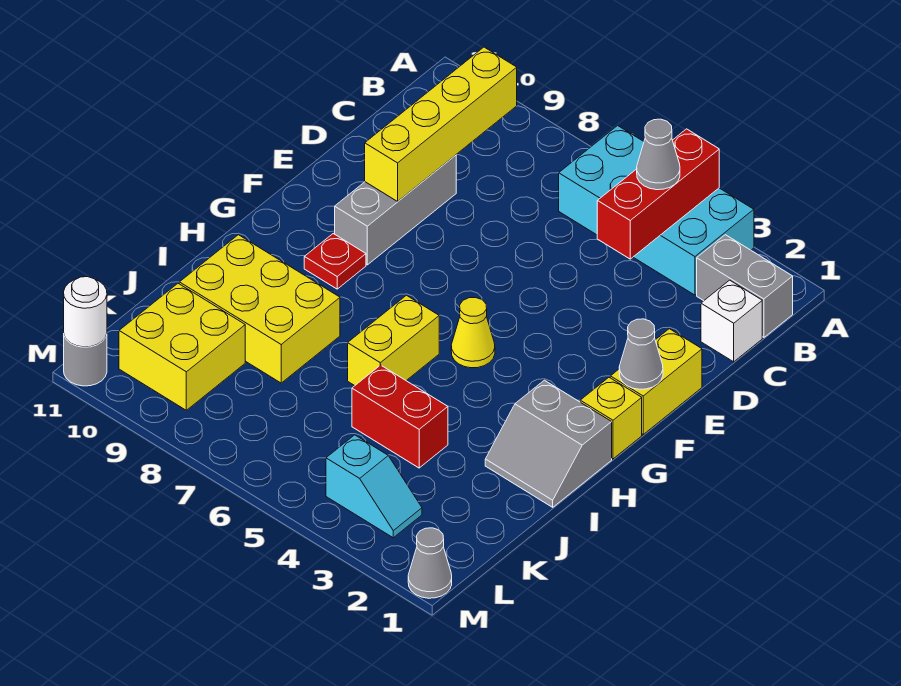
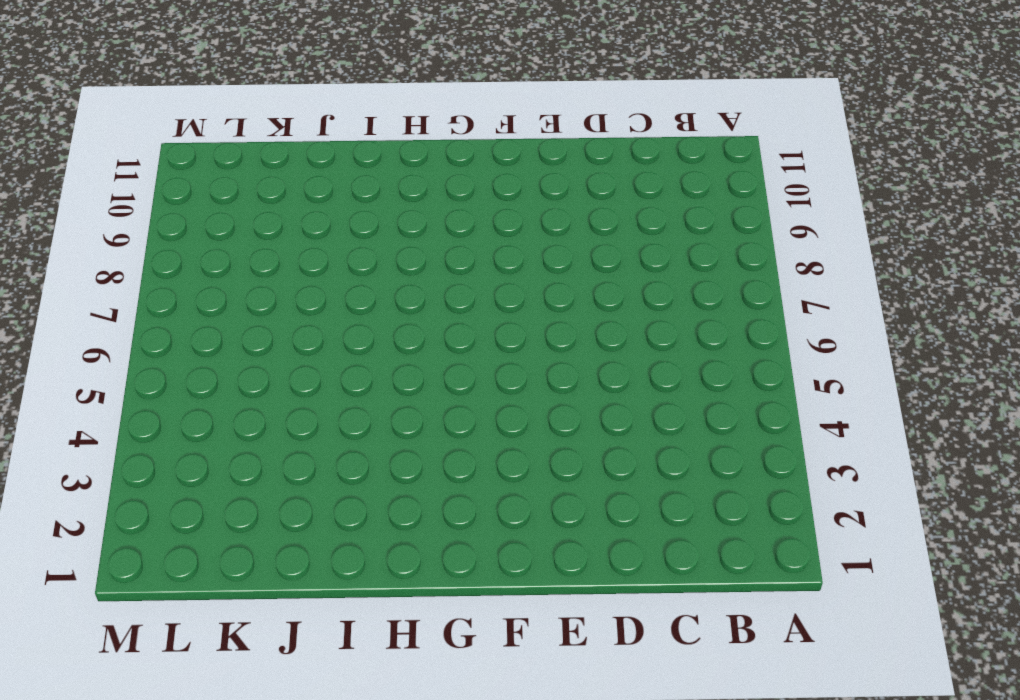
none -> cyan 2x4 brick [559,126,754,295]
none -> grey 1x2 brick [697,235,793,338]
none -> white 1x1 brick [701,280,762,362]

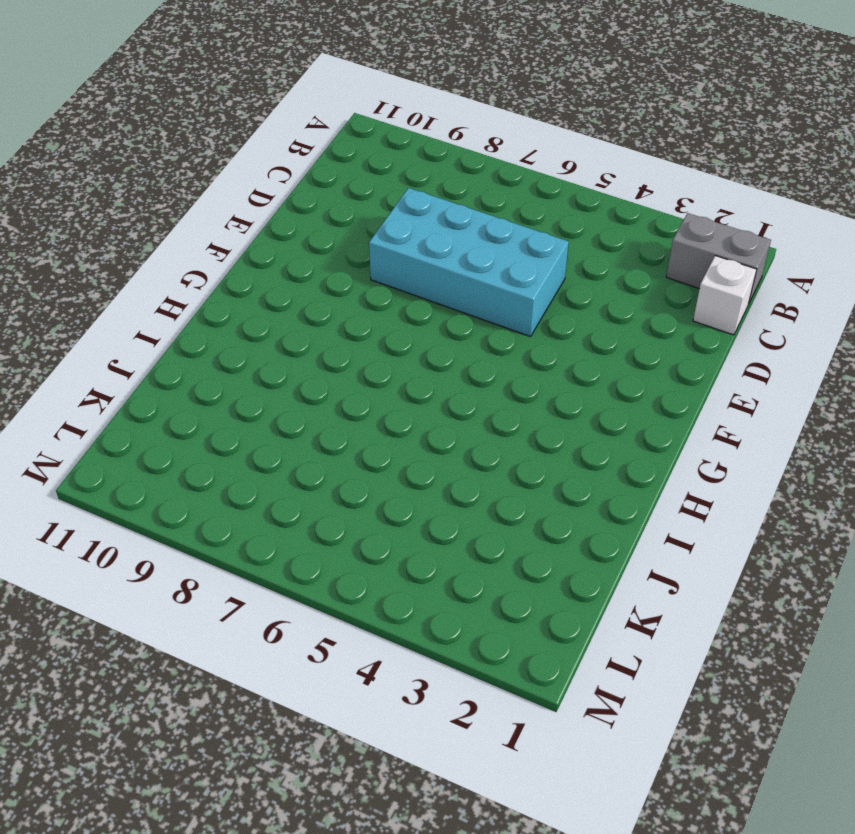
cyan 2x4 brick [369,188,569,337] -> cyan 2x4 brick moved to [559,126,754,295]
none -> grey 1x3 brick [335,155,456,265]
none -> yellow 1x2 brick [610,329,702,434]
none -> yellow 1x1 brick [580,377,642,459]

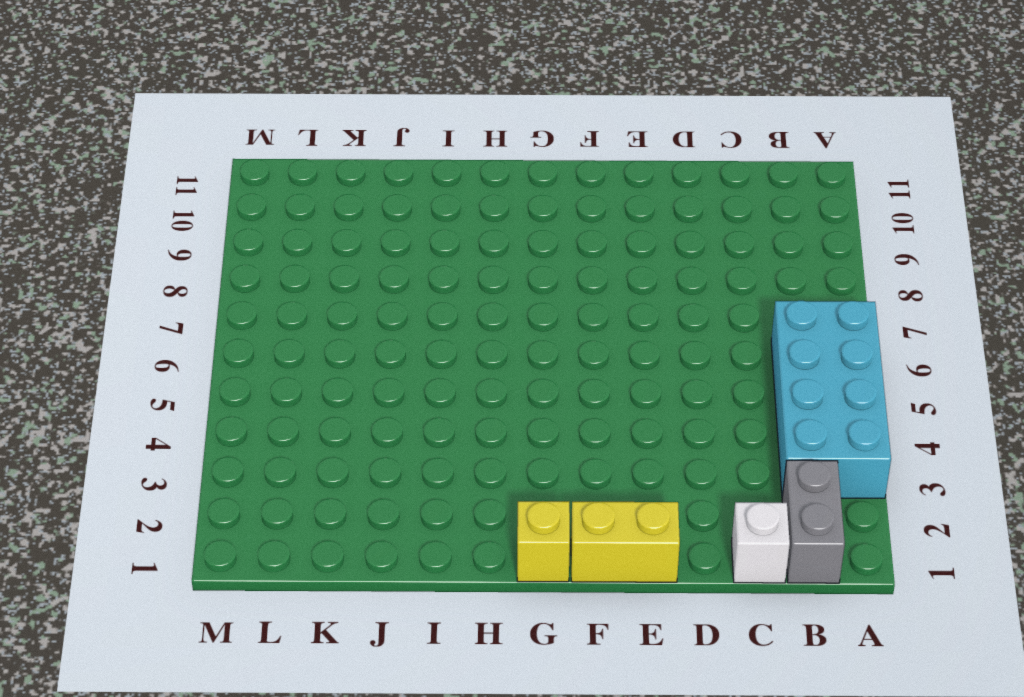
none -> grey 1x3 brick [335,155,456,265]
none -> yellow 1x1 cone [451,298,495,368]
none -> red 1x1 plate [304,234,366,289]

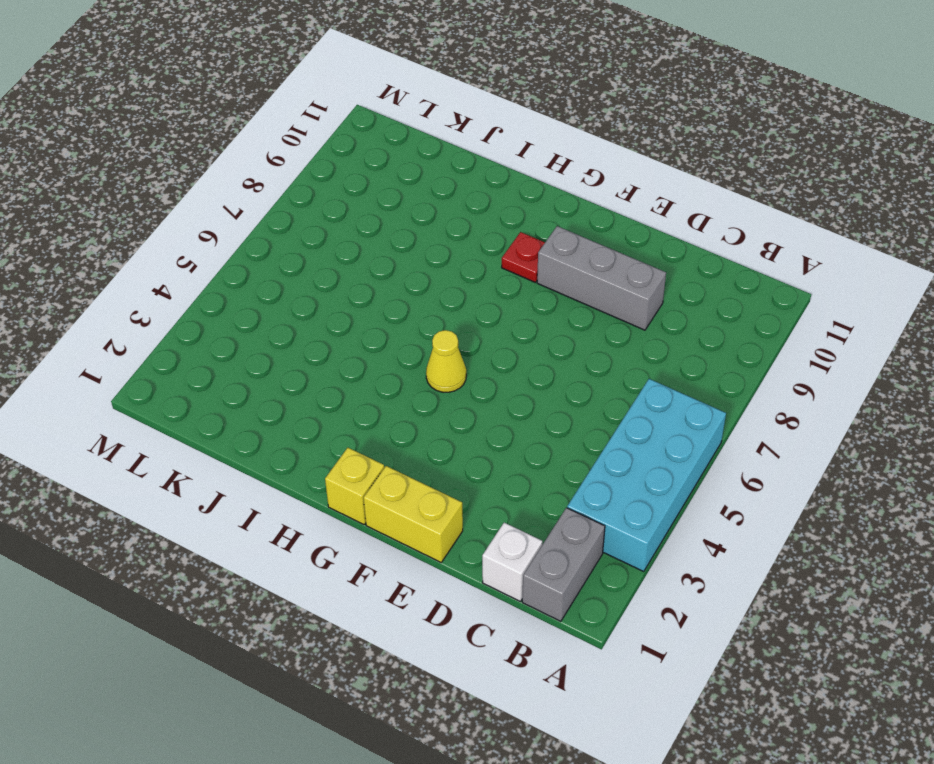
none -> grey 2x2 slope [485,380,612,507]
none -> yellow 1x2 brick [348,295,439,386]
none -> yellow 2x3 brick [179,235,340,383]

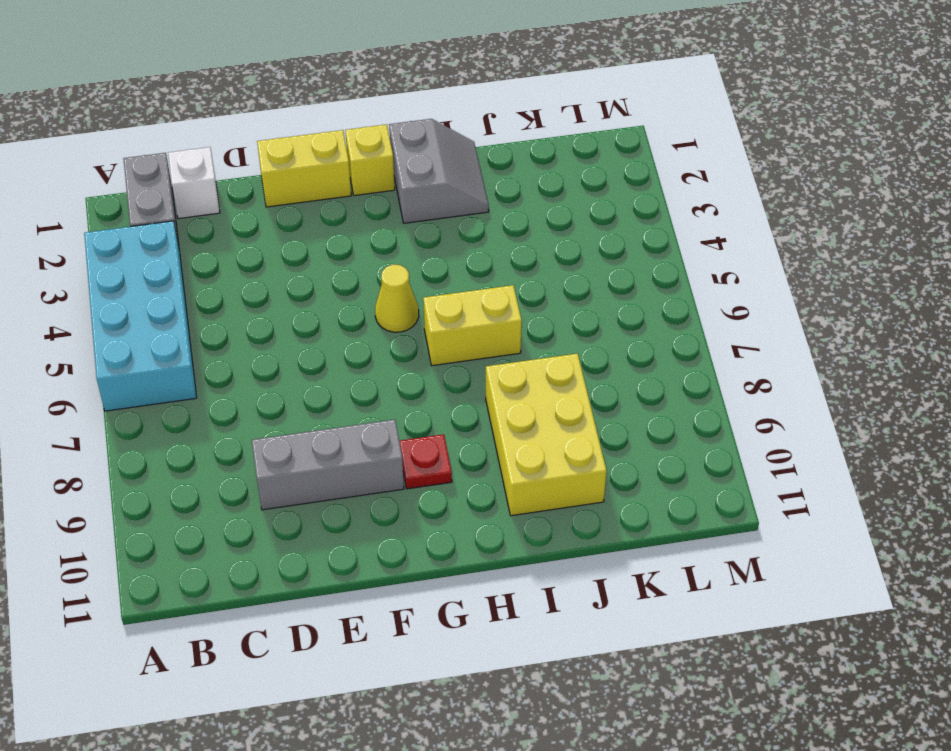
none -> red 1x2 brick [352,365,448,468]
none -> yellow 2x2 brick [119,283,245,410]
none -> cyan 1x2 slope [326,435,422,538]

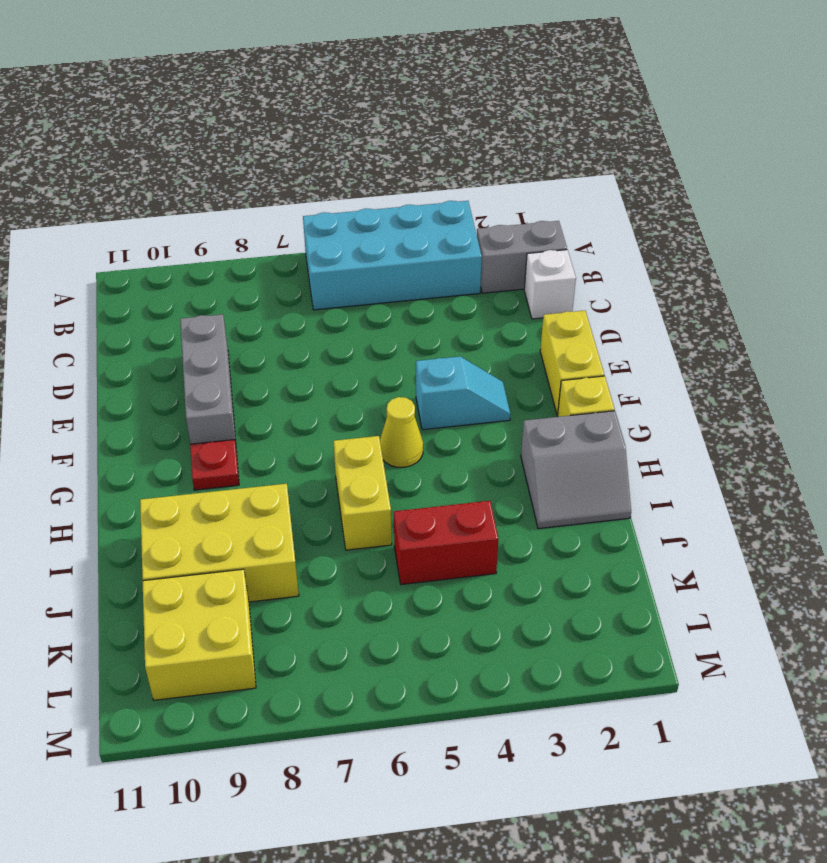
cyan 1x2 slope [416,356,510,430] -> cyan 1x2 slope moved to [326,435,422,538]
none -> grey 1x1 cone [408,528,452,598]
none -> grey 1x1 round brick [64,335,107,386]
none -> red 1x3 brick [597,129,719,259]

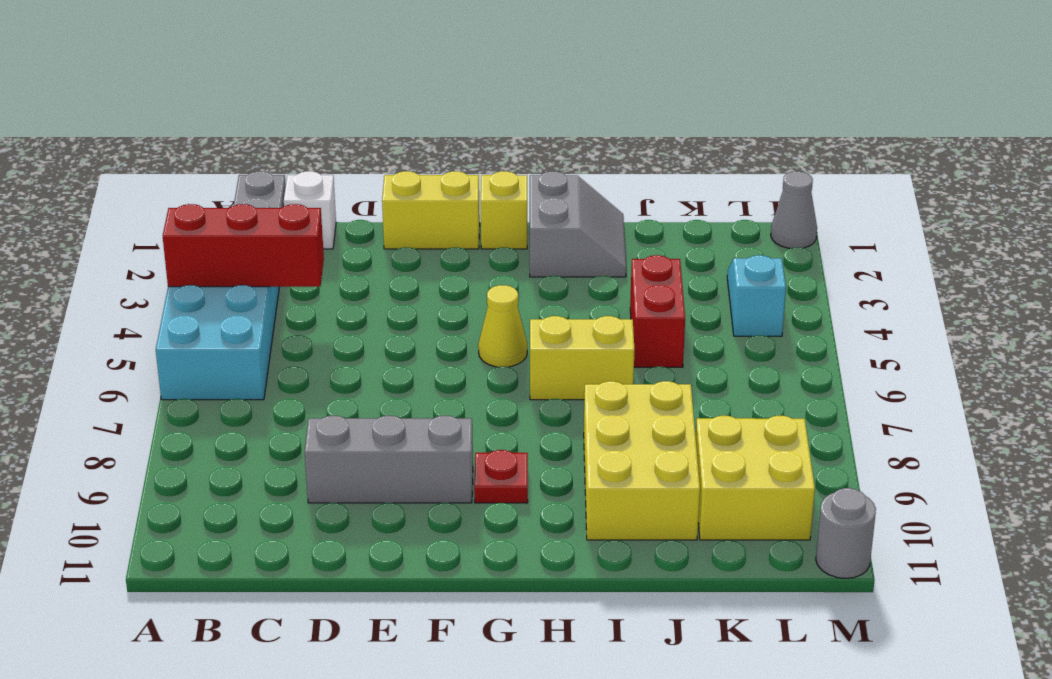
none -> yellow 1x4 brick [365,47,517,201]
none -> grey 1x1 cone [619,319,663,389]
none -> white 1x1 round brick [64,277,107,347]

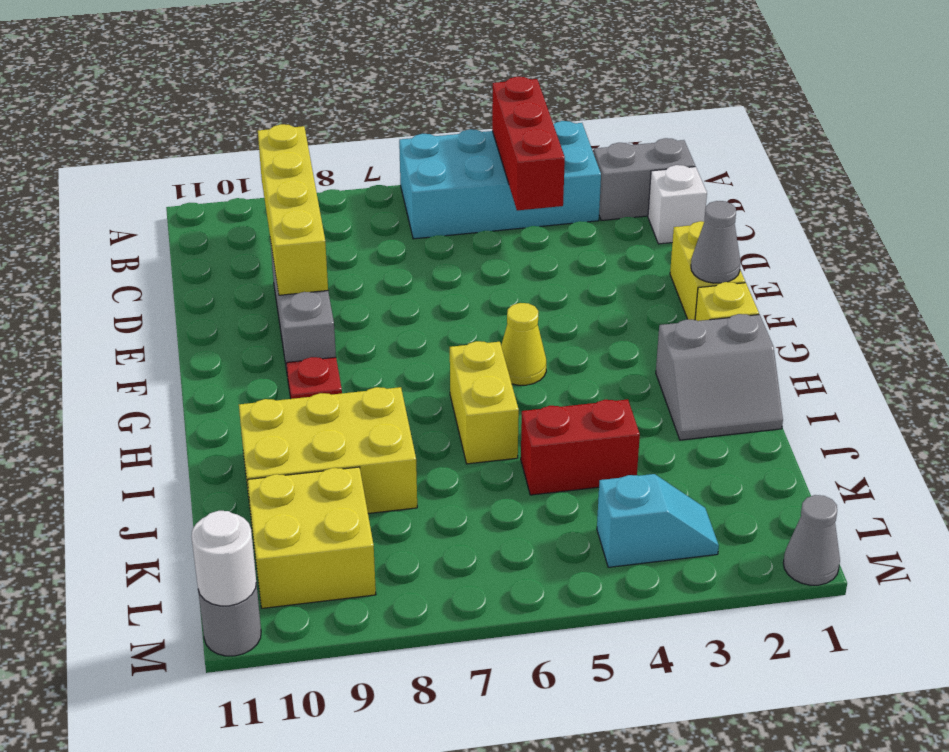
none -> grey 1x1 cone [637,119,680,190]

